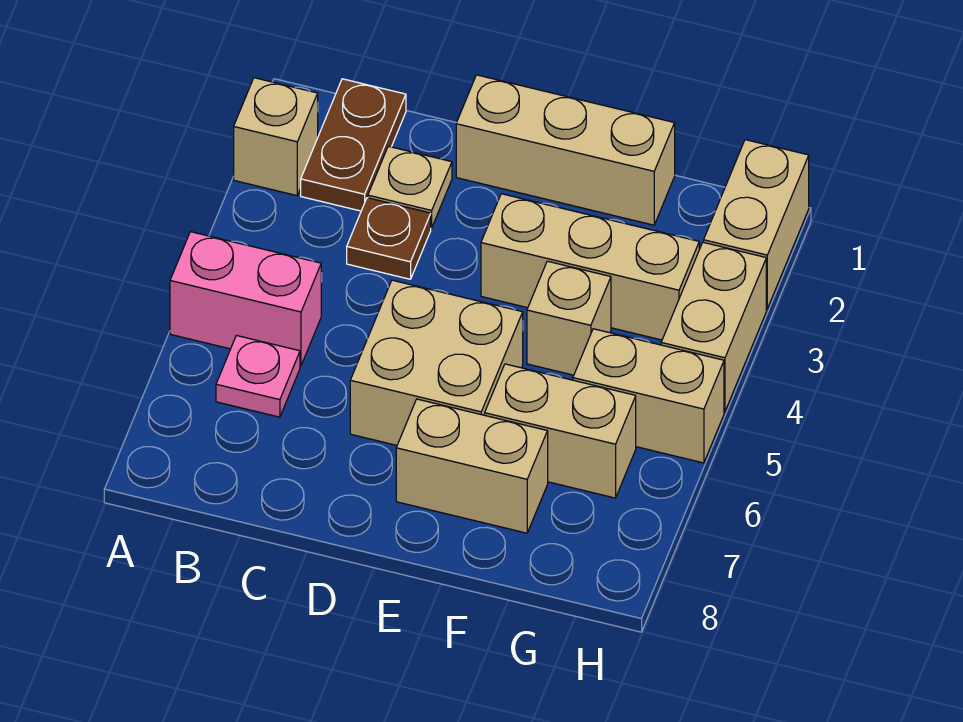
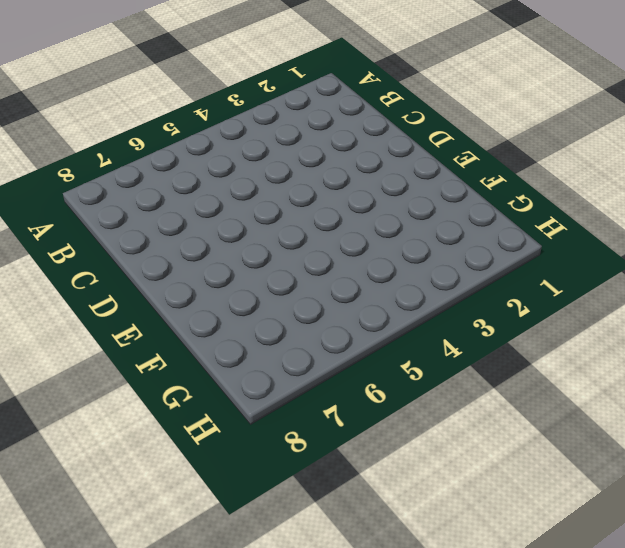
none -> tan 1x1 brick [234,78,318,196]
none -> pink 1x2 brick [170,232,321,366]
none -> brown 1x2 plate [301,79,406,211]

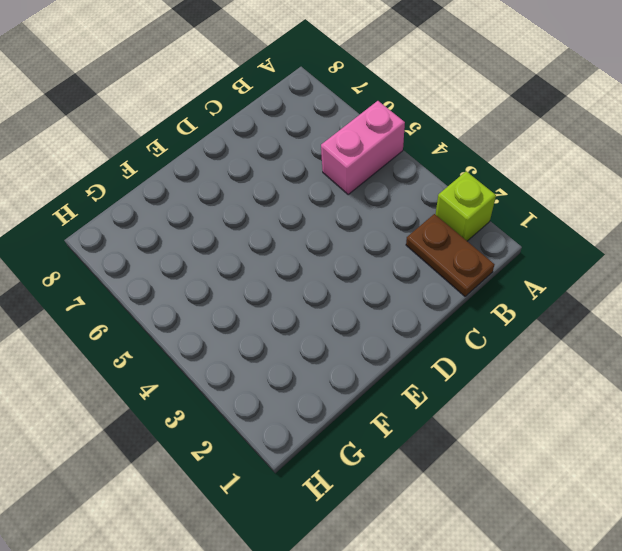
lime 1x1 brick [436,171,496,241] -> tan 1x1 brick [234,78,318,196]
none -> pink 1x1 plate [216,335,300,417]
none -> tan 1x1 plate [368,146,452,228]
none -> brown 1x1 plate [347,198,431,279]

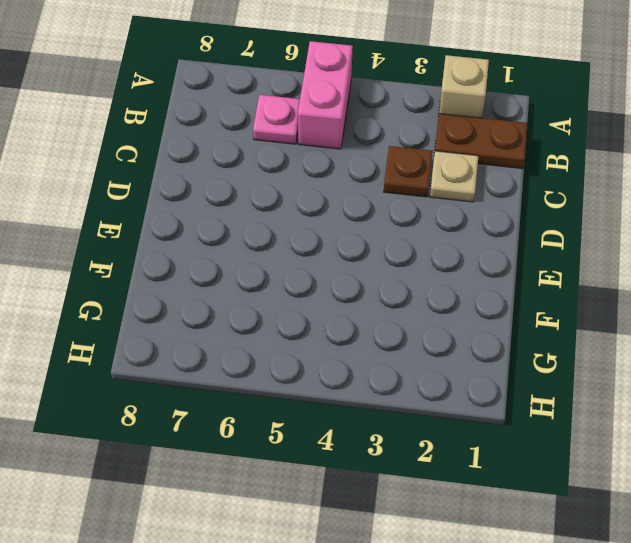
none -> tan 1x3 brick [456,75,675,225]
none -> tan 2x2 brick [350,280,523,445]
none -> tan 1x3 brick [481,194,699,340]

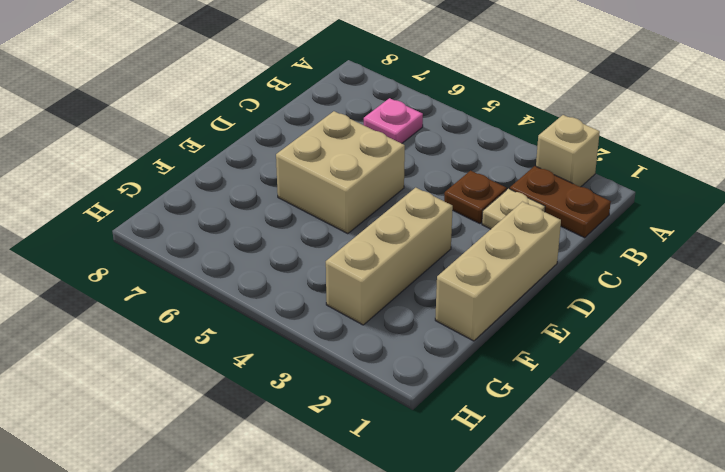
none -> pink 1x2 brick [170,232,321,366]
none -> tan 1x2 brick [396,399,548,533]
none -> tan 1x1 brick [527,261,611,375]

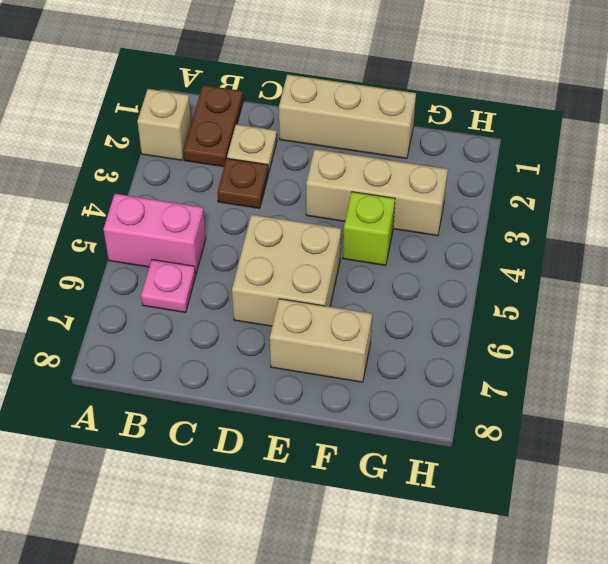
lime 1x1 brick [343,192,395,266] -> tan 1x1 brick [527,261,611,375]
none -> tan 1x2 brick [485,364,636,498]
none -> tan 1x2 brick [573,329,724,463]
none -> tan 1x2 brick [704,140,809,309]

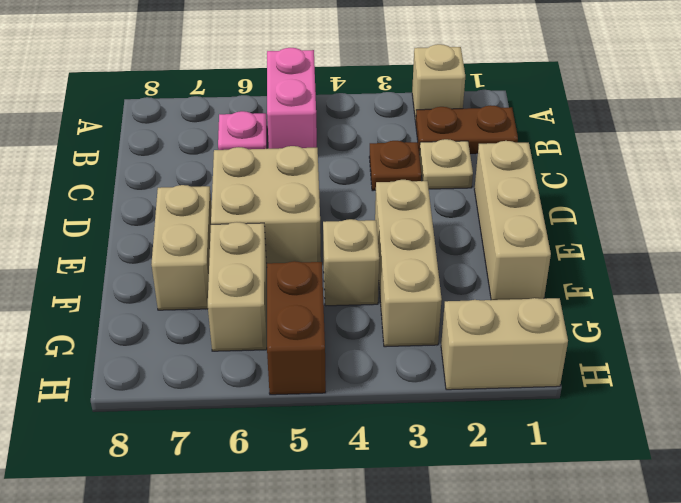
brown 1x2 brick [267,261,326,395] -> tan 1x2 brick [573,329,724,463]
none -> tan 1x2 brick [661,242,766,412]

